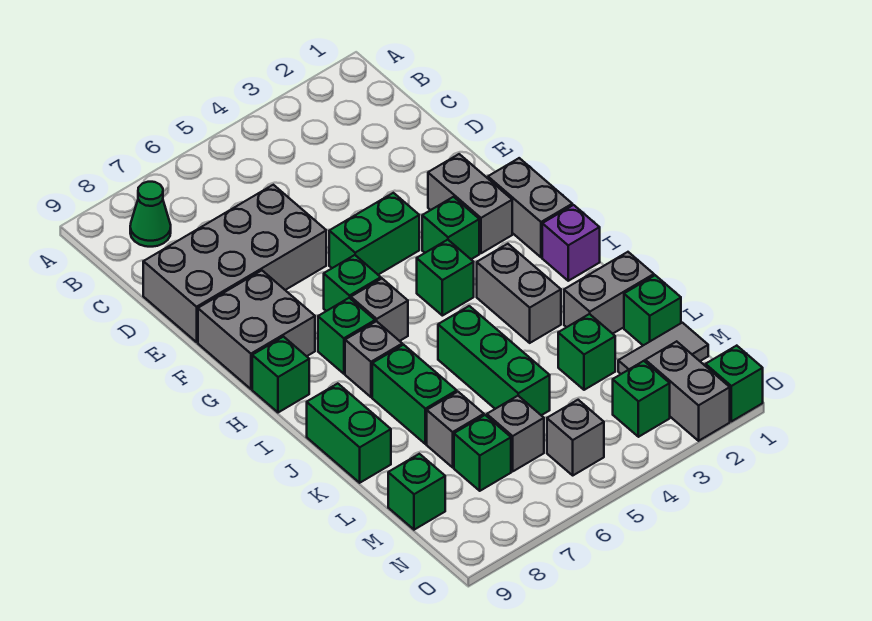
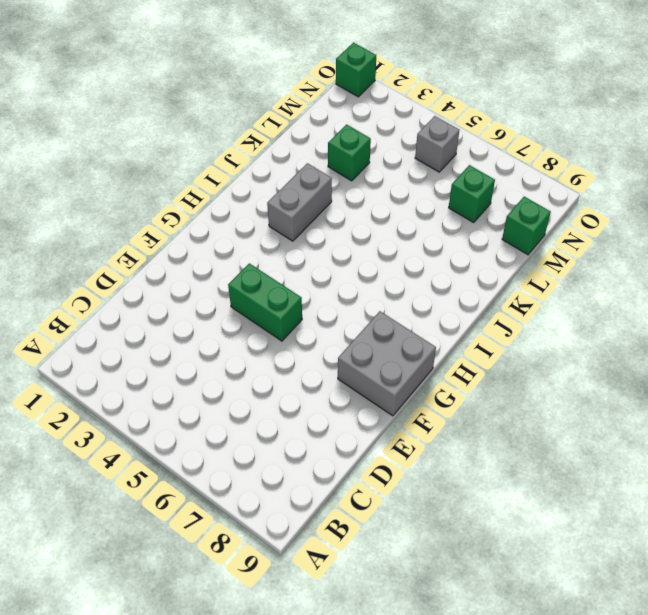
none -> green 1x1 cone [130,182,171,247]
none -> grey 2x4 brick [143,185,326,342]
none -> grey 1x2 brick [428,154,512,253]
none -> grey 1x2 brick [488,158,572,257]

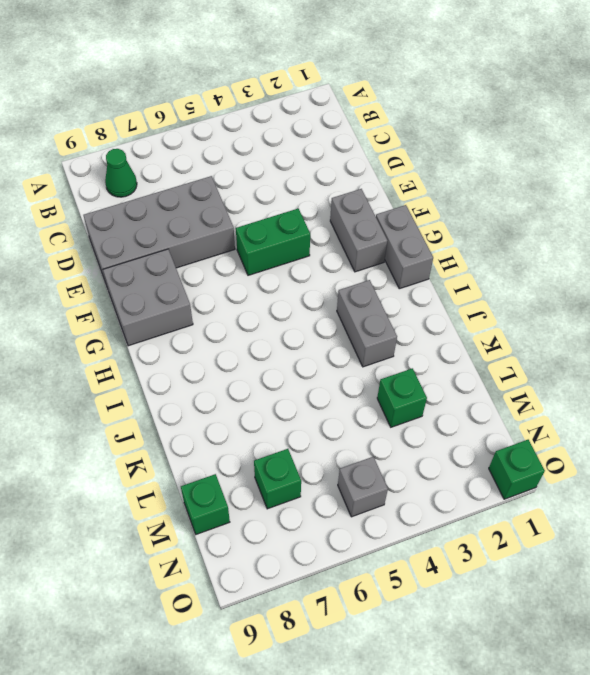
none -> green 1x1 brick [422,197,479,259]
none -> green 1x1 brick [324,255,381,311]
none -> green 1x1 brick [417,240,474,316]
none -> grey 1x1 brick [351,279,408,341]

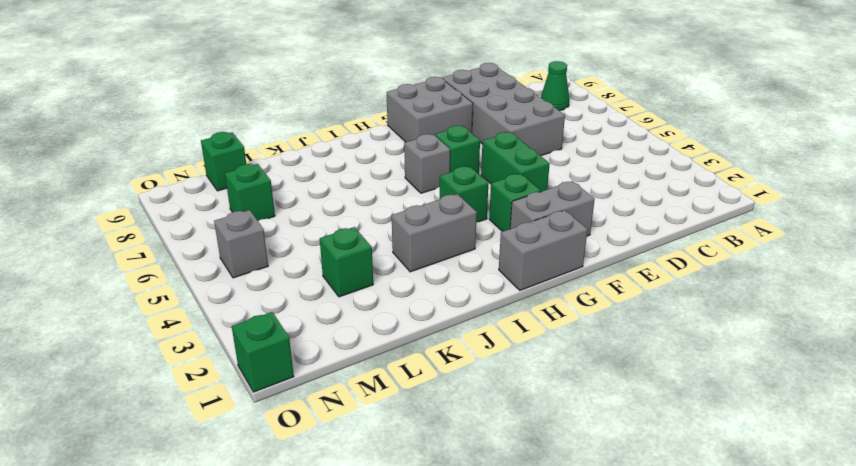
none -> green 1x1 brick [318,298,375,374]
none -> green 1x1 brick [252,337,309,413]
none -> purple 1x1 brick [542,205,600,281]
none -> grey 1x1 brick [345,321,402,397]

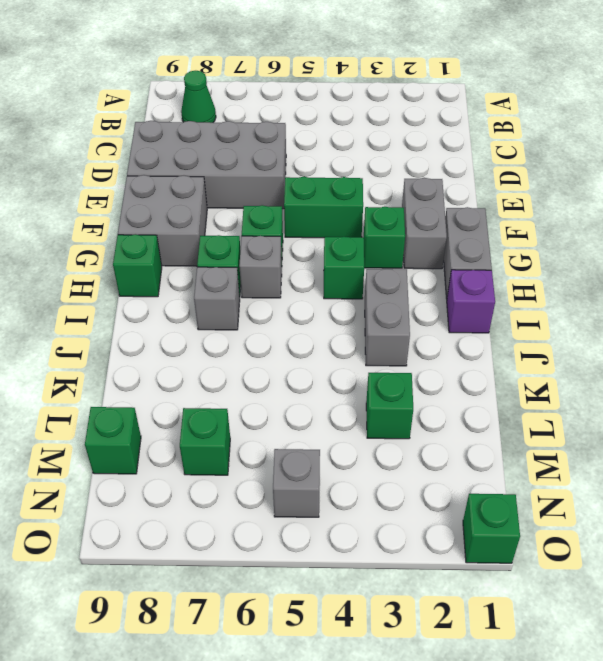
none -> green 1x3 brick [438,306,550,415]
none -> green 1x2 brick [372,345,457,444]
none -> green 1x2 brick [307,384,391,483]
none -> grey 1x2 brick [564,252,654,334]

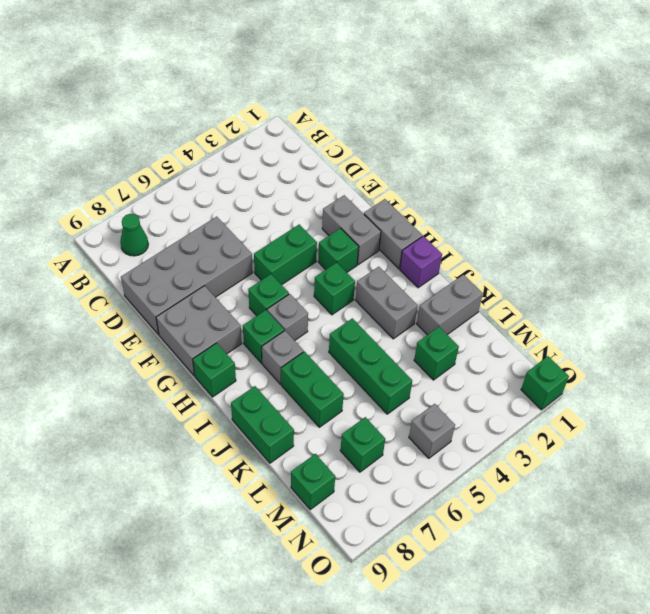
none -> green 1x1 brick [624,275,681,345]
none -> grey 1x1 brick [427,392,484,467]
none -> grey 1x2 tile [618,323,708,374]
none -> grey 1x1 brick [487,396,544,471]

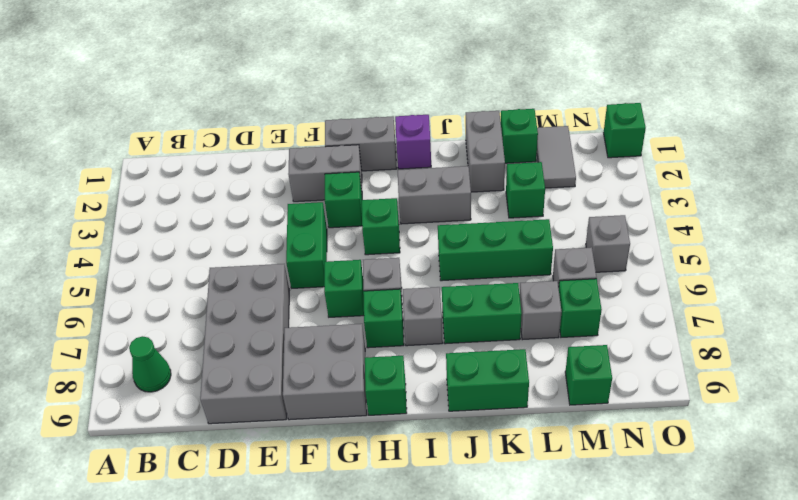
none -> grey 1x2 brick [645,341,730,441]
none -> green 1x1 brick [613,361,670,437]

